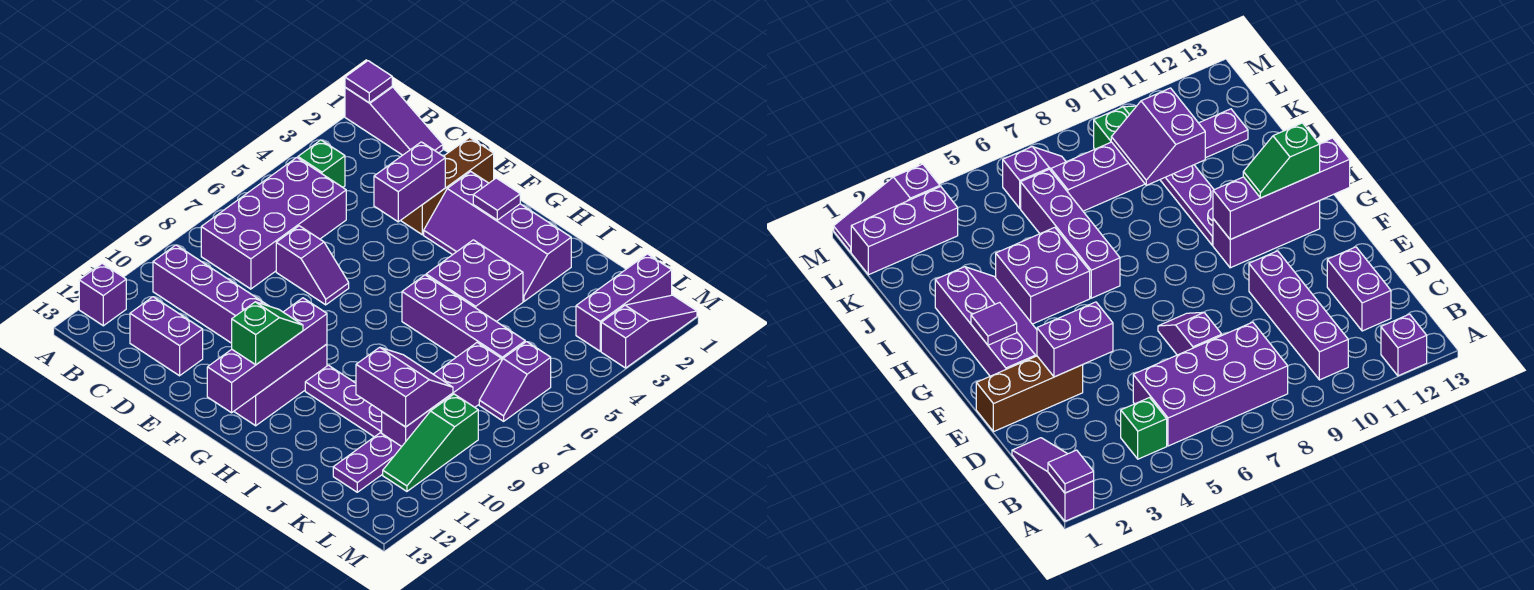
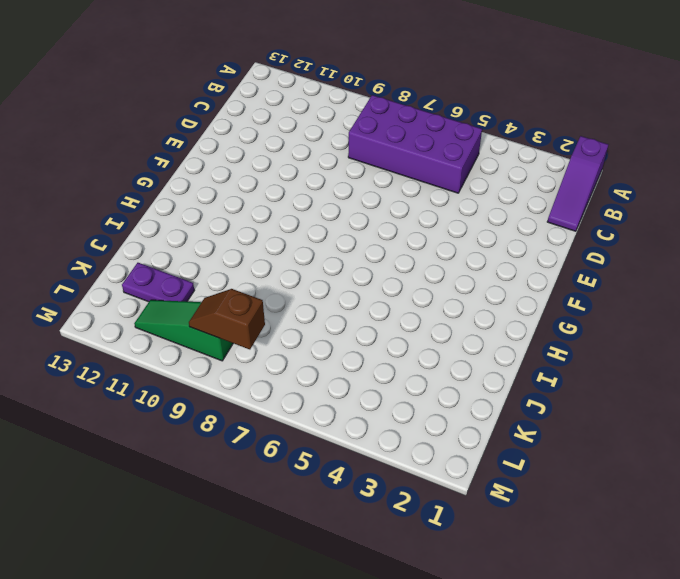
brown 1x2 slope [189,289,265,349] -> none
none -> purple 1x1 brick [79,263,126,326]
none -> green 1x1 brick [298,140,345,187]
none -> purple 1x4 brick [153,245,268,343]

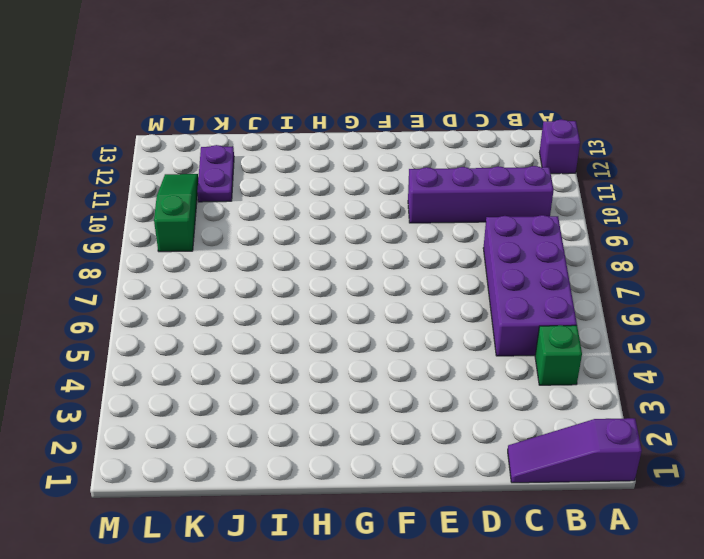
none -> purple 1x2 brick [130,297,203,376]
none -> purple 1x2 slope [276,226,349,305]
none -> brown 1x3 brick [401,137,494,235]

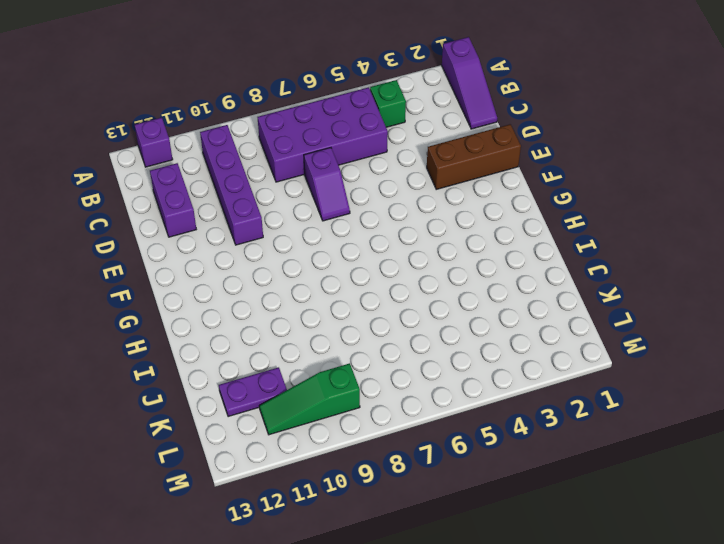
none -> purple 2x4 slope [424,172,571,301]
none -> purple 1x3 brick [234,344,327,426]
none -> purple 2x2 brick [426,240,523,322]

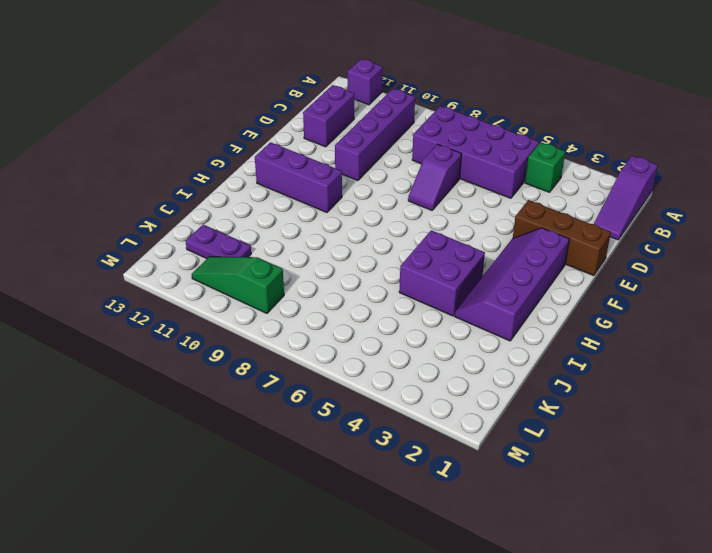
none -> purple 1x4 brick [402,275,525,361]
none -> purple 1x3 plate [305,365,382,437]
none -> purple 1x4 brick [382,343,501,447]

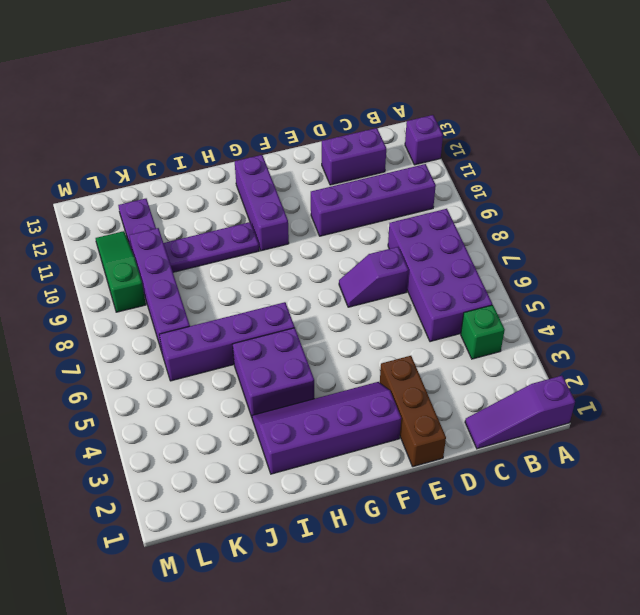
none -> purple 1x3 brick [576,254,672,351]
none -> purple 1x2 slope [479,342,551,421]
none -> purple 1x3 slope [601,295,697,368]

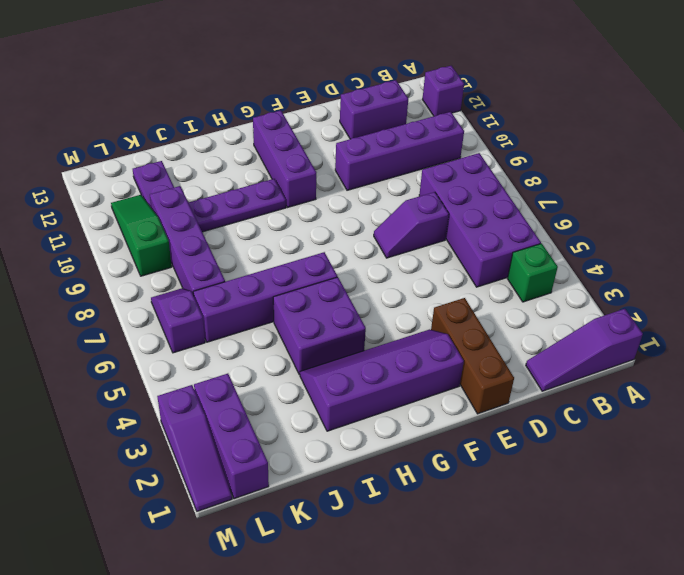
none -> purple 1x1 tile [345,61,392,103]
none -> purple 1x2 brick [374,142,445,222]
none -> purple 1x1 tile [473,178,520,220]

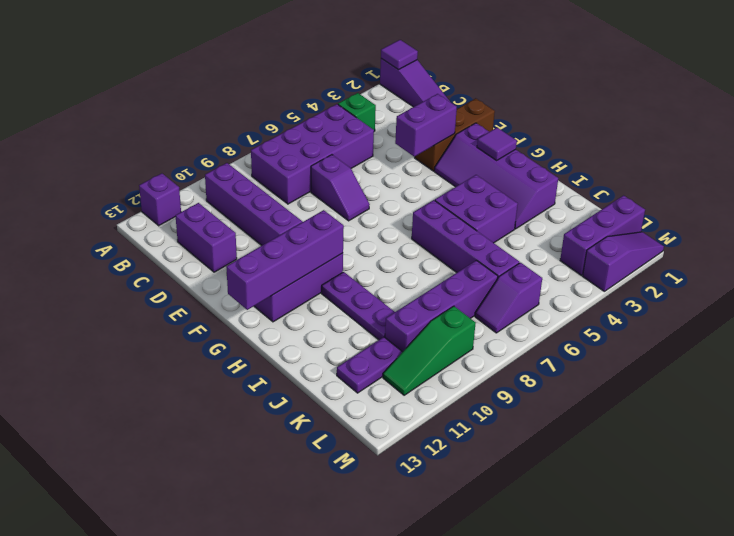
none -> purple 2x2 slope [356,347,453,427]
none -> green 1x2 slope [232,302,303,365]

